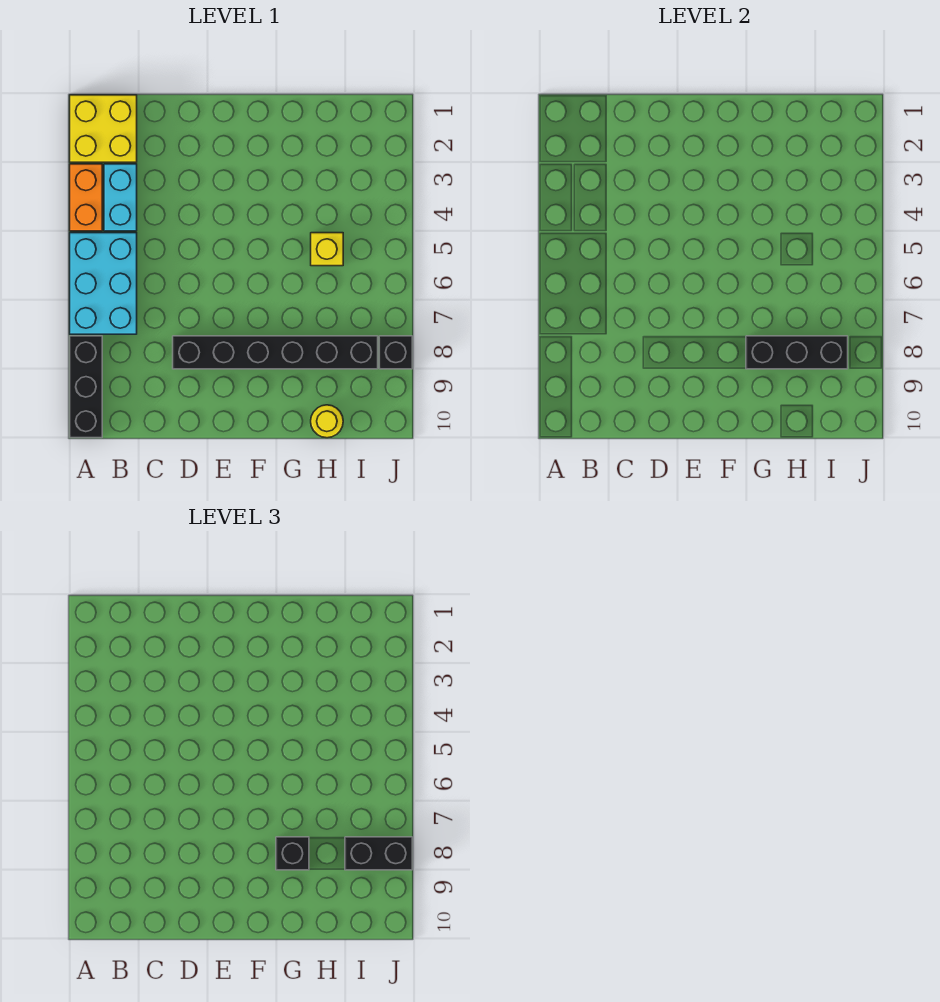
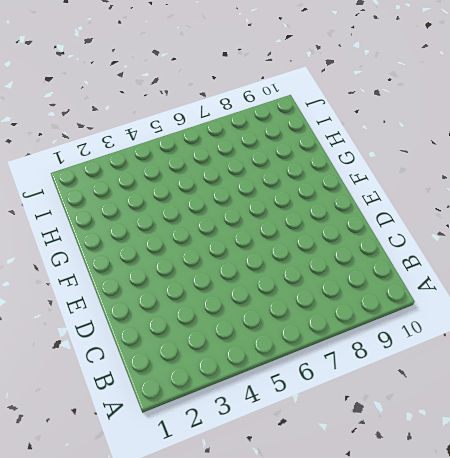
none -> yellow 2x2 brick [70,95,137,162]
none -> orange 1x2 brick [70,164,102,231]
none -> cyan 2x3 brick [70,233,137,334]

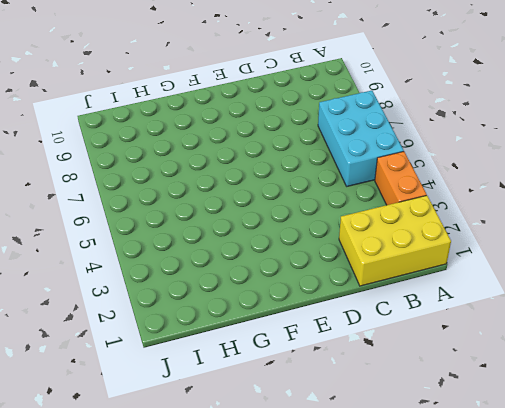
yellow 2x3 brick [339,195,451,286] -> yellow 2x2 brick [70,95,137,162]
none -> black 1x3 brick [70,336,102,438]
none -> cyan 1x2 brick [104,164,137,231]
none -> black 1x6 brick [173,336,378,369]

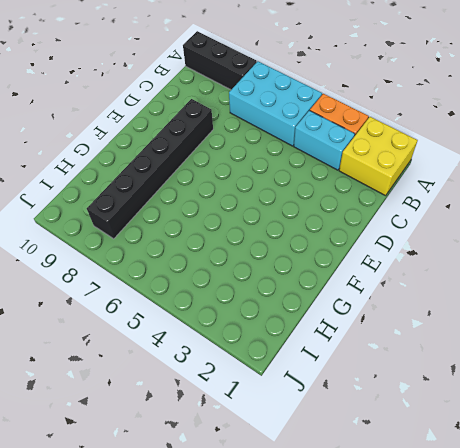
none -> yellow 1x1 brick [311,233,343,266]
none -> yellow 1x1 round brick [311,405,343,438]
none -> black 1x1 brick [379,336,412,369]

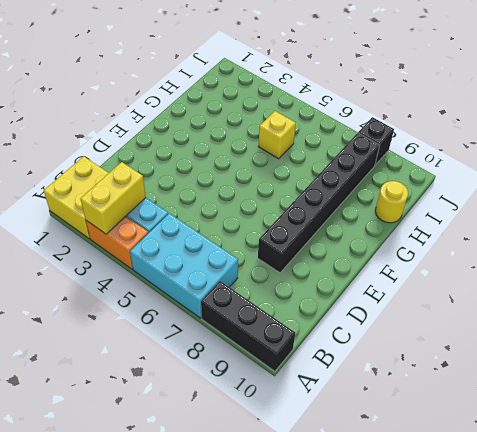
yellow 1x2 brick [81,162,146,234] -> none
none -> black 1x3 brick [746,336,848,369]
none -> black 1x1 brick [276,837,309,870]
none -> black 1x2 brick [345,837,412,870]

